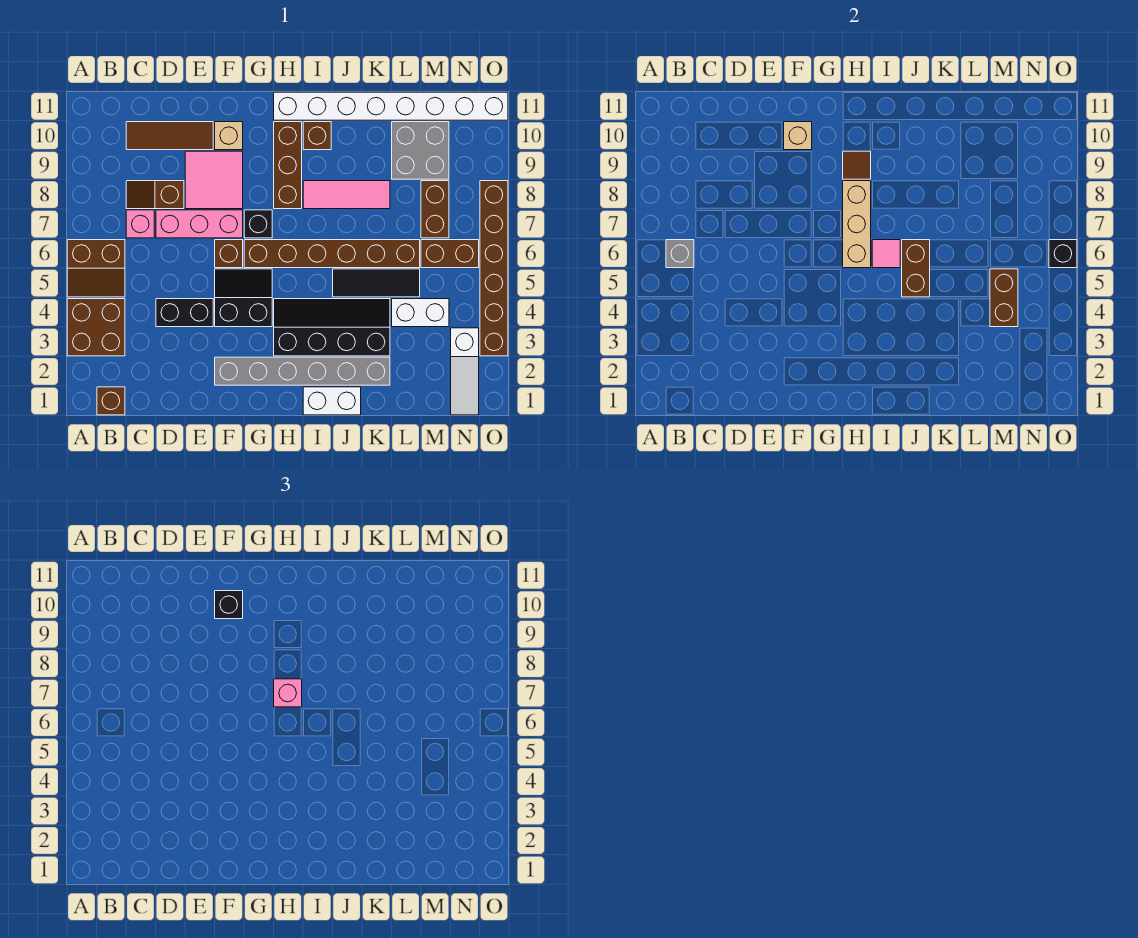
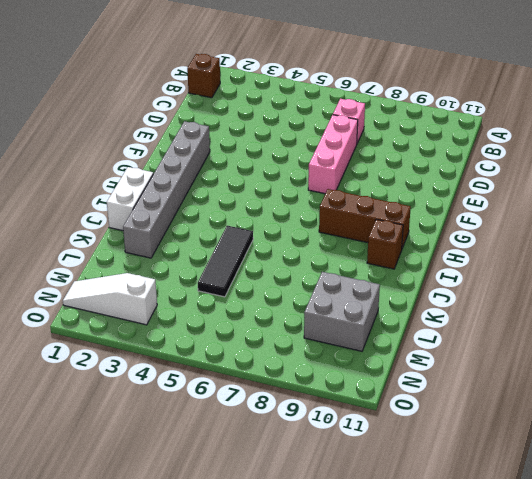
none -> brown 2x2 brick [67,299,125,356]
none -> brown 2x2 slope [67,240,125,297]
none -> brown 1x2 slope [126,181,184,209]
none -> brown 1x3 tile [126,122,213,150]

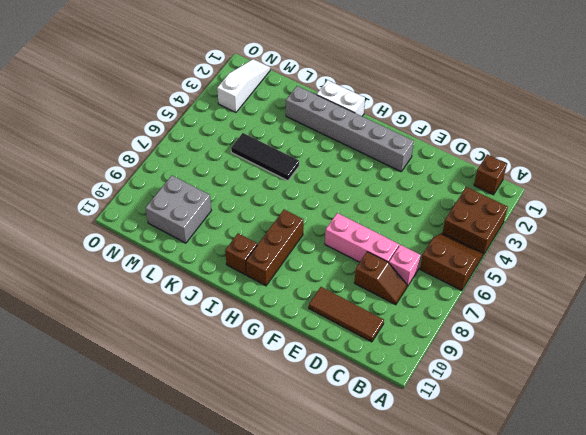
none -> black 1x2 brick [156,299,213,327]
none -> pink 2x2 tile [185,151,243,209]
none -> black 2x2 slope [215,269,272,327]
none -> brown 1x1 brick [215,240,243,268]

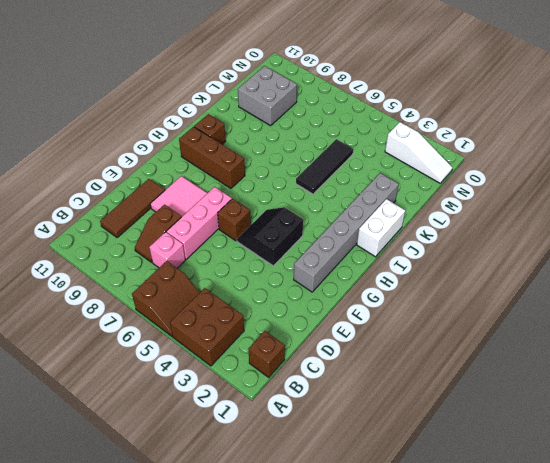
none -> black 1x2 brick [156,299,213,327]
none -> tan 1x1 brick [215,122,243,150]
none -> brown 1x6 brick [244,240,420,268]
none -> black 1x1 brick [244,210,272,238]

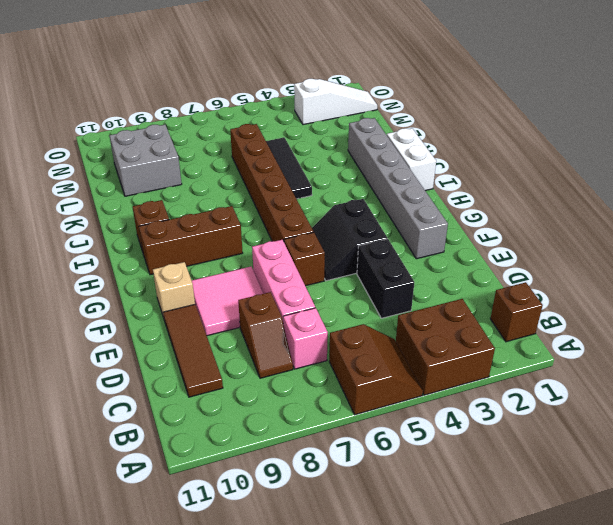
none -> black 1x1 brick [244,210,272,238]
none -> black 2x4 slope [274,299,390,356]
none -> white 1x8 brick [274,92,508,120]
none -> pink 1x3 tile [303,181,390,209]

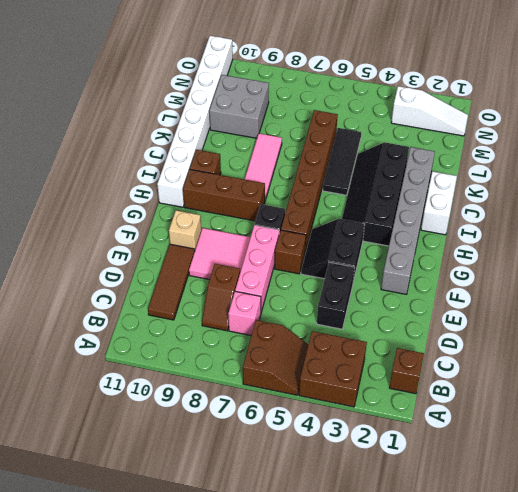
none -> white 1x2 brick [392,299,449,327]
none -> brown 1x2 brick [421,240,479,268]
none -> brown 1x2 brick [421,181,449,238]
none -> brown 1x6 brick [480,181,508,356]

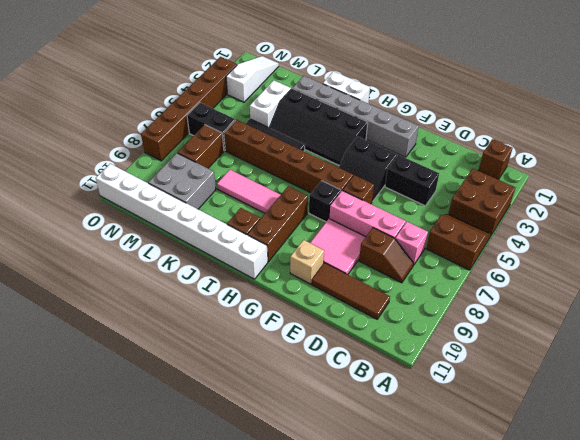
white 1x2 brick [250,80,291,127] -> white 1x2 brick turned to [392,299,449,327]
black 1x2 brick [187,103,235,151] -> brown 1x2 brick [421,240,479,268]
none -> grey 1x1 brick [666,240,694,268]
none -> tan 1x1 brick [784,122,812,150]
none -> tan 1x3 brick [843,181,871,268]
none -> brown 1x1 tile [843,151,871,179]

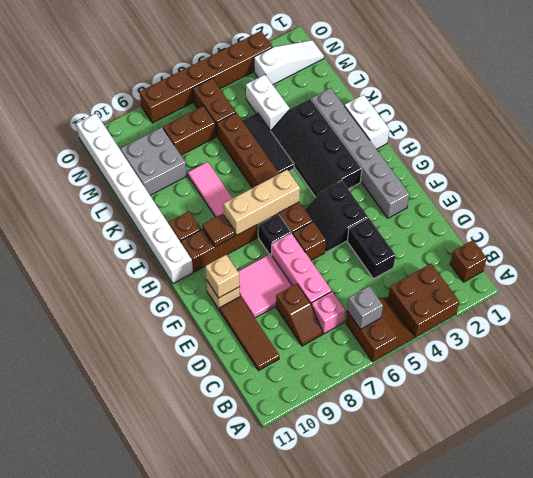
none -> pink 1x1 tile [872,240,900,268]
none -> brown 1x2 brick [902,240,930,297]
none -> brown 1x2 brick [990,269,1018,327]
none -> black 1x1 brick [1049,240,1077,268]

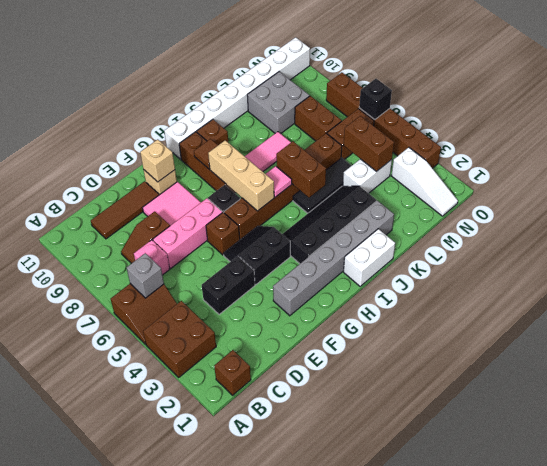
none -> black 1x1 brick [215,591,243,619]
none -> pink 1x1 brick [274,679,302,707]

